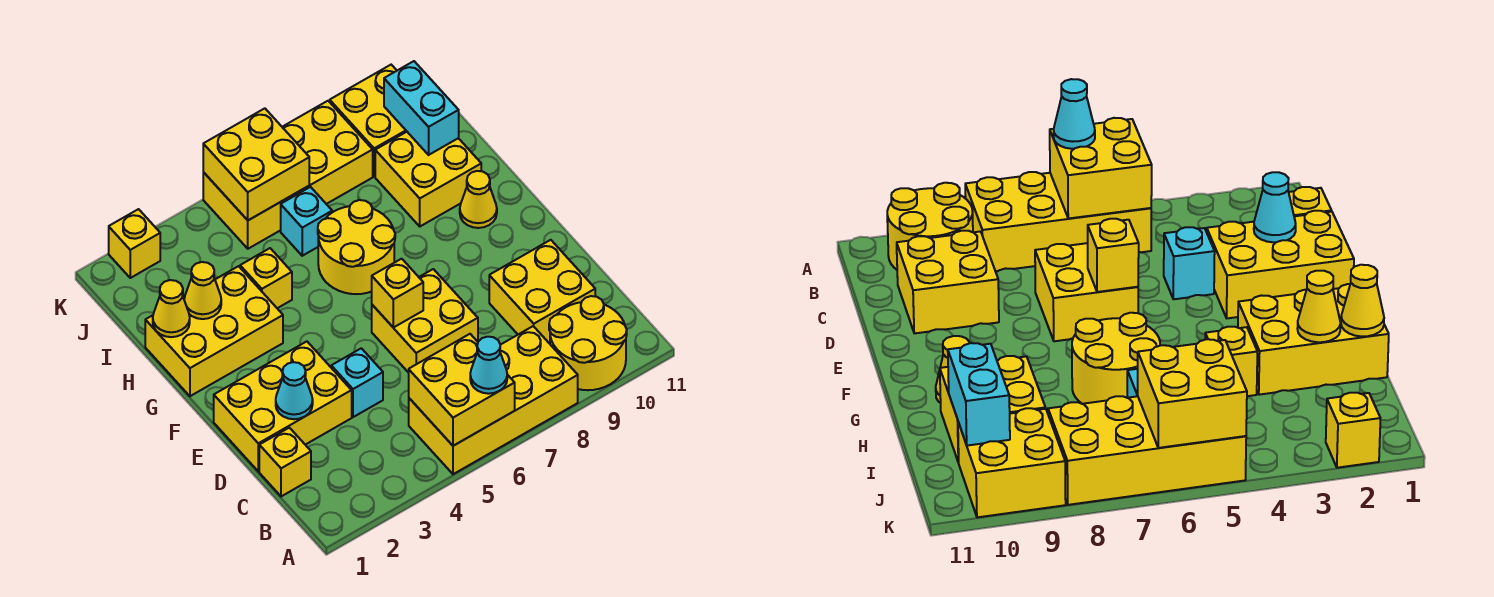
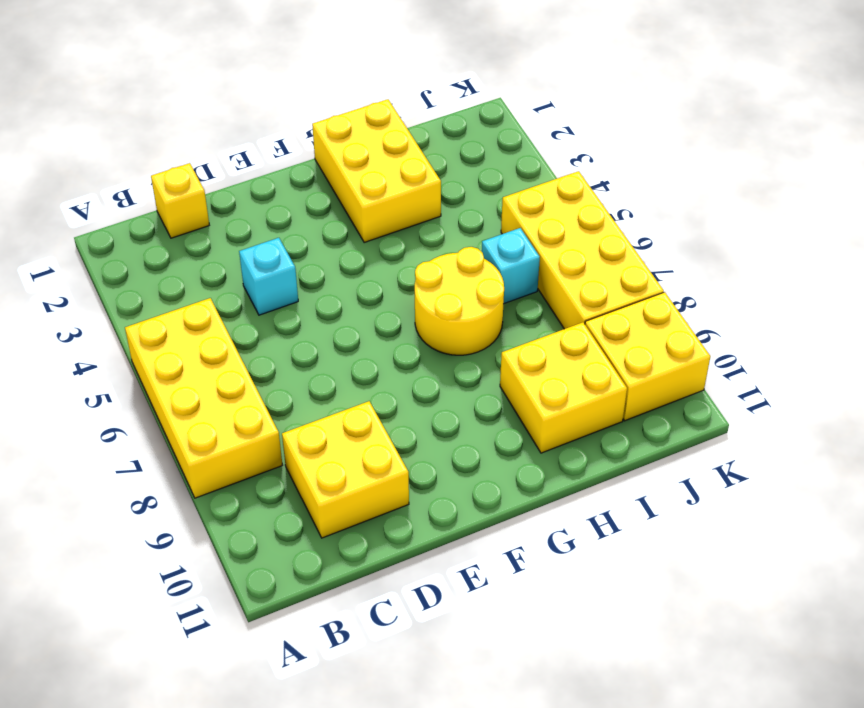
none -> yellow 2x2 round brick [549,296,627,390]
none -> yellow 2x3 brick [214,341,352,471]
none -> yellow 2x2 brick [372,269,478,373]

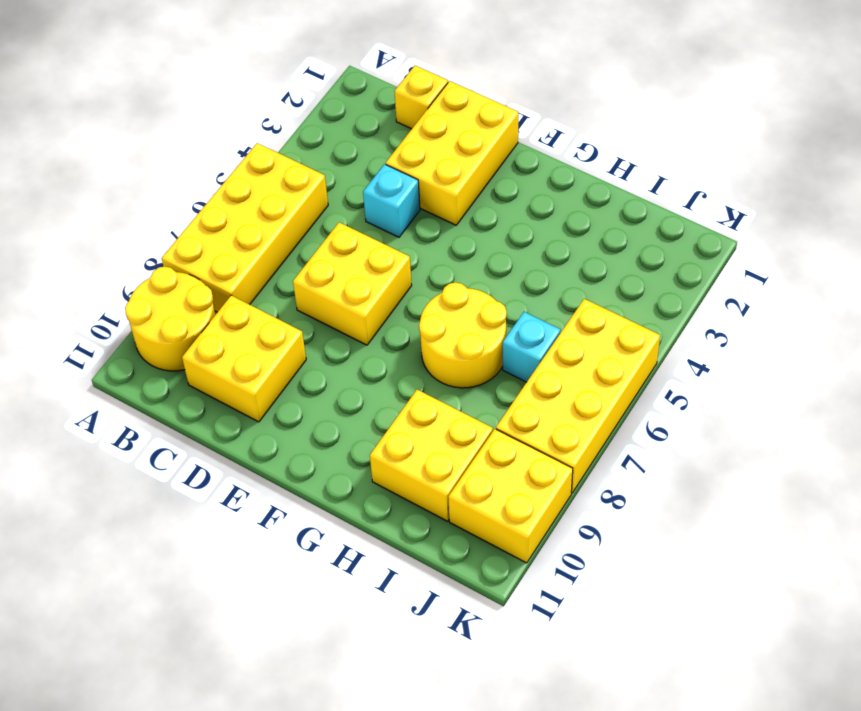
none -> yellow 2x3 brick [145,266,283,396]
none -> yellow 1x1 cone [460,171,497,228]
none -> yellow 1x1 brick [240,248,292,308]

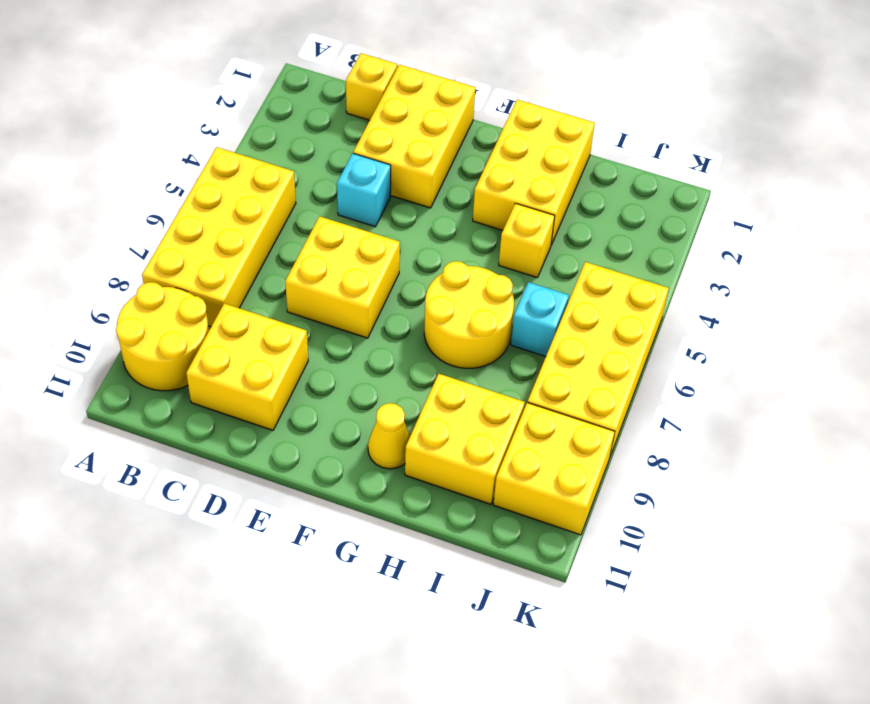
none -> yellow 1x1 brick [109,209,160,278]
none -> yellow 2x2 brick [409,334,515,446]
none -> cyan 1x1 cone [276,362,313,419]

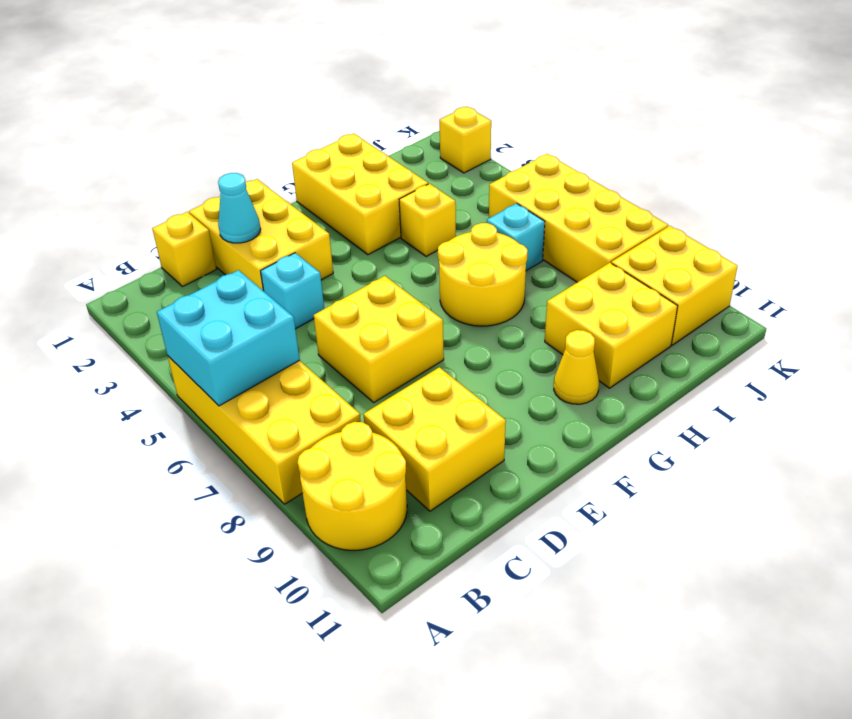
cyan 2x2 brick [157,270,300,406] -> yellow 2x2 brick [409,334,515,446]
none -> yellow 1x1 brick [372,259,423,327]
none -> yellow 1x1 cone [153,280,190,337]
none -> yellow 1x1 cone [184,262,221,319]

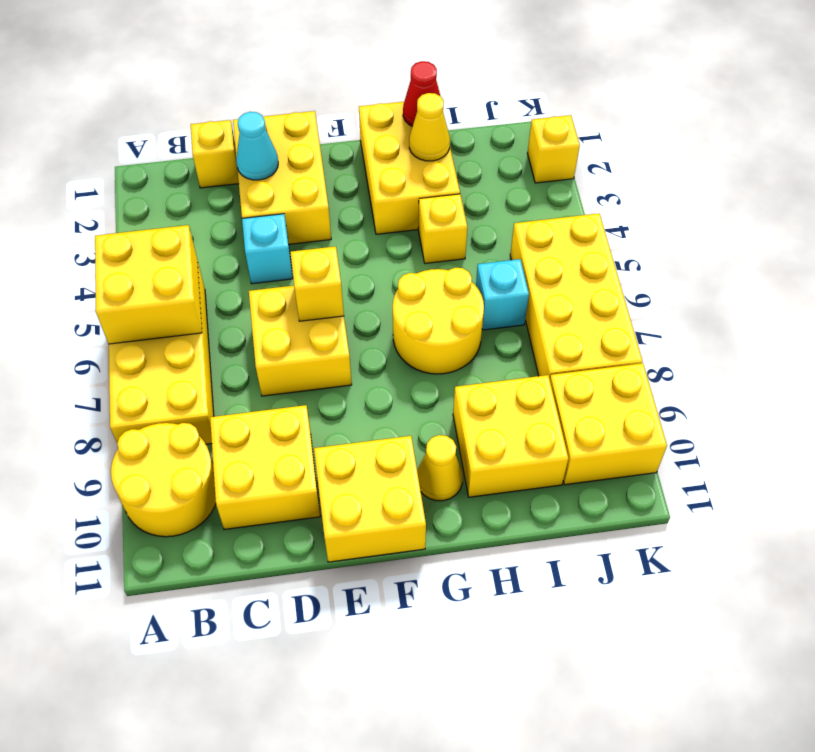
yellow 2x2 brick [314,436,426,562] -> yellow 2x2 brick moved to [203,108,309,220]
red 1x1 cone [403,61,440,126] -> yellow 1x1 cone [153,280,190,337]
none -> cyan 1x2 brick [384,61,459,155]
none -> cyan 1x1 cone [470,337,507,394]

